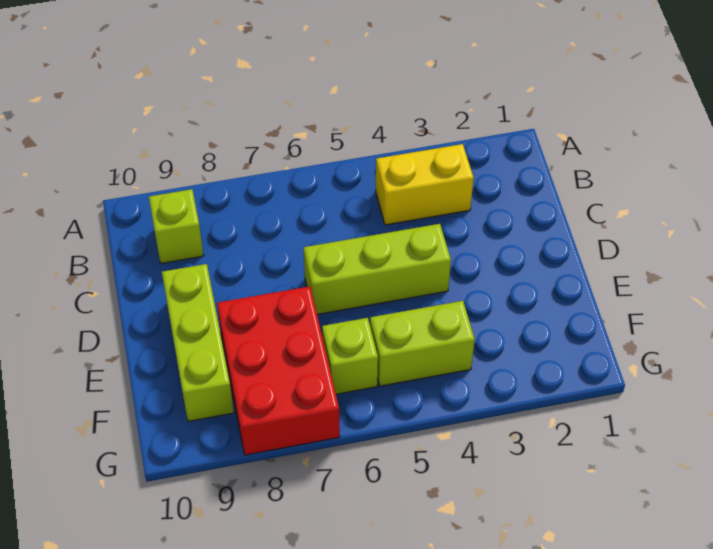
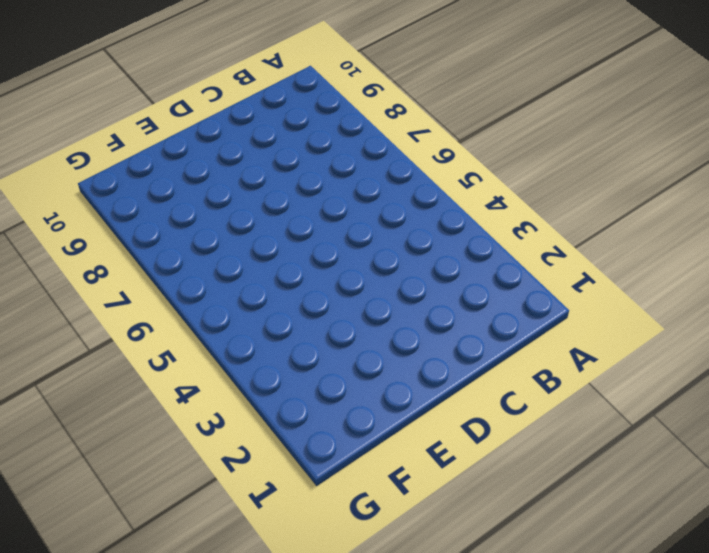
none -> yellow 1x2 brick [376,144,474,225]
none -> lime 1x1 brick [149,189,204,263]

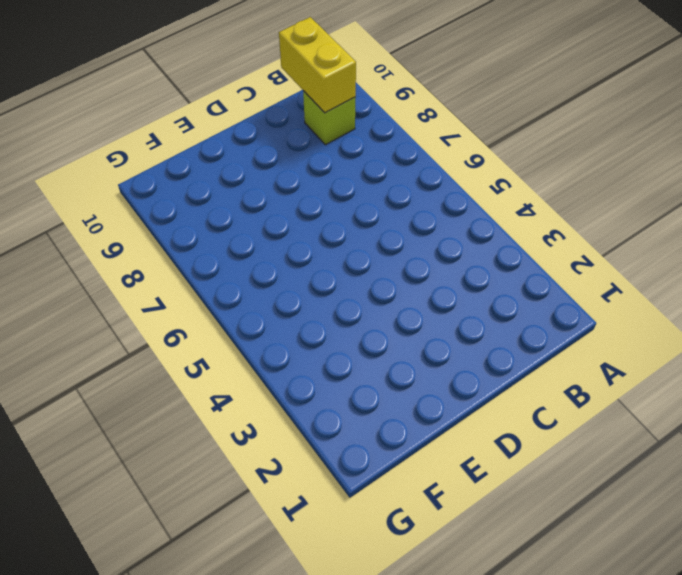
yellow 1x2 brick [279,17,356,113] -> yellow 1x2 brick moved to [376,144,474,225]
none -> lime 1x3 brick [304,224,451,314]
none -> lime 1x3 brick [162,264,234,421]

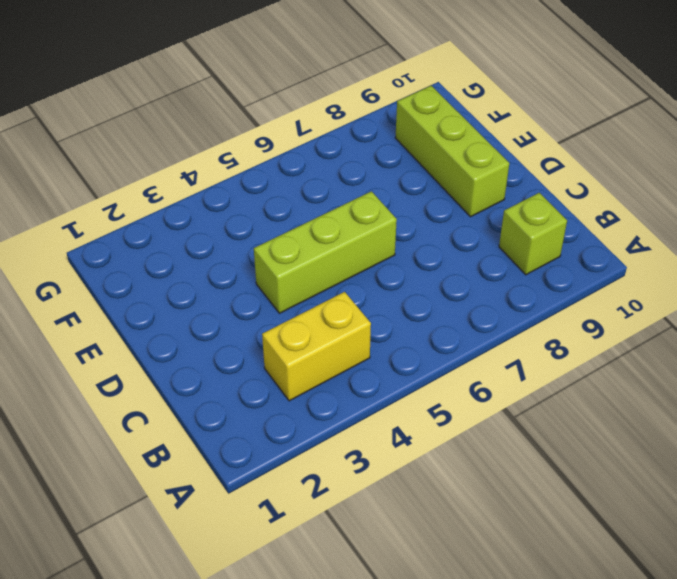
none -> red 2x3 brick [217,286,340,455]
none -> lime 1x2 brick [370,301,475,386]

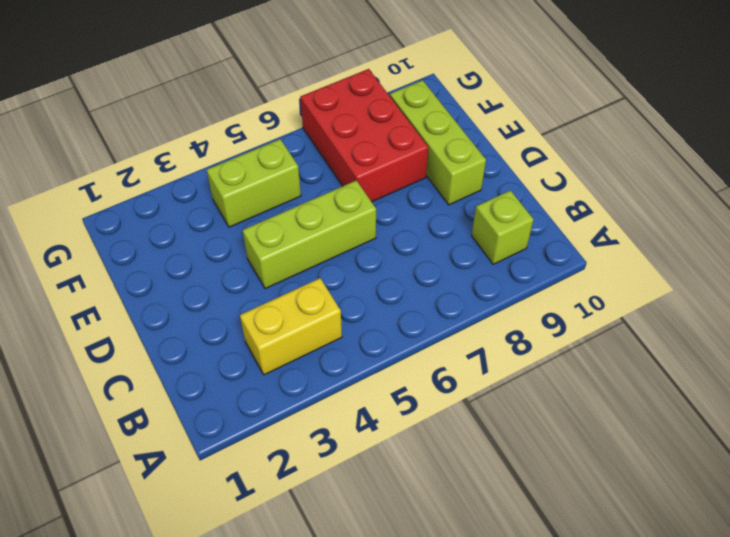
none -> lime 1x1 brick [322,318,378,394]

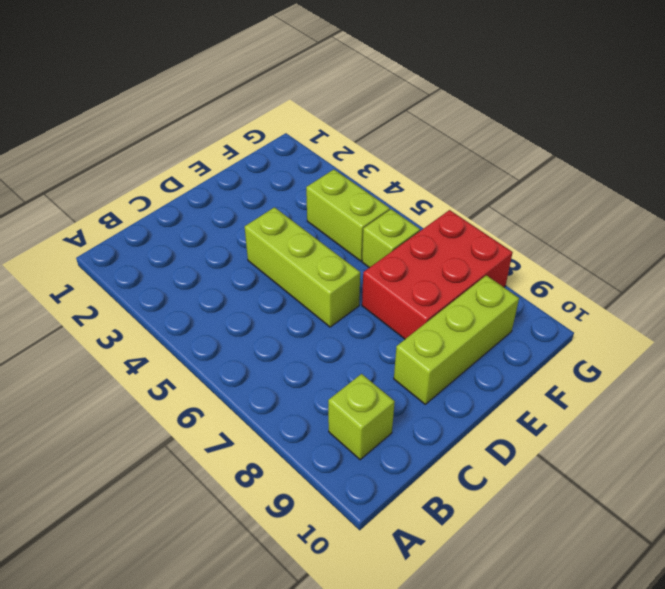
none -> yellow 1x2 brick [376,144,474,225]

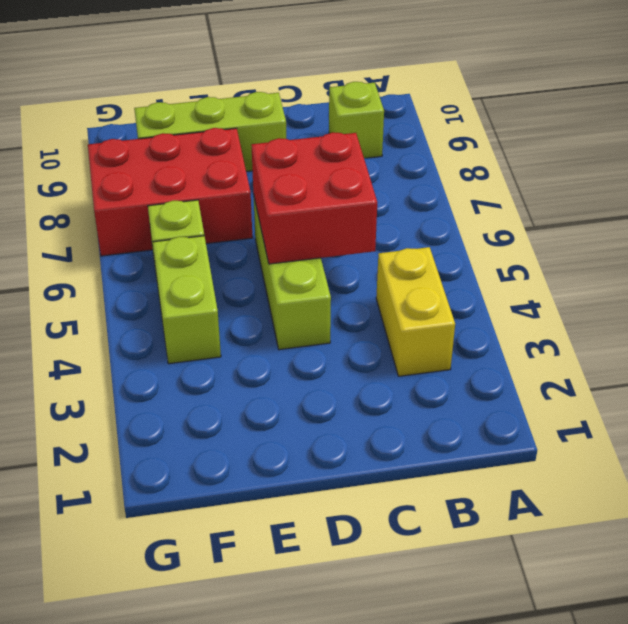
red 2x2 brick [251,132,377,264] -> none

